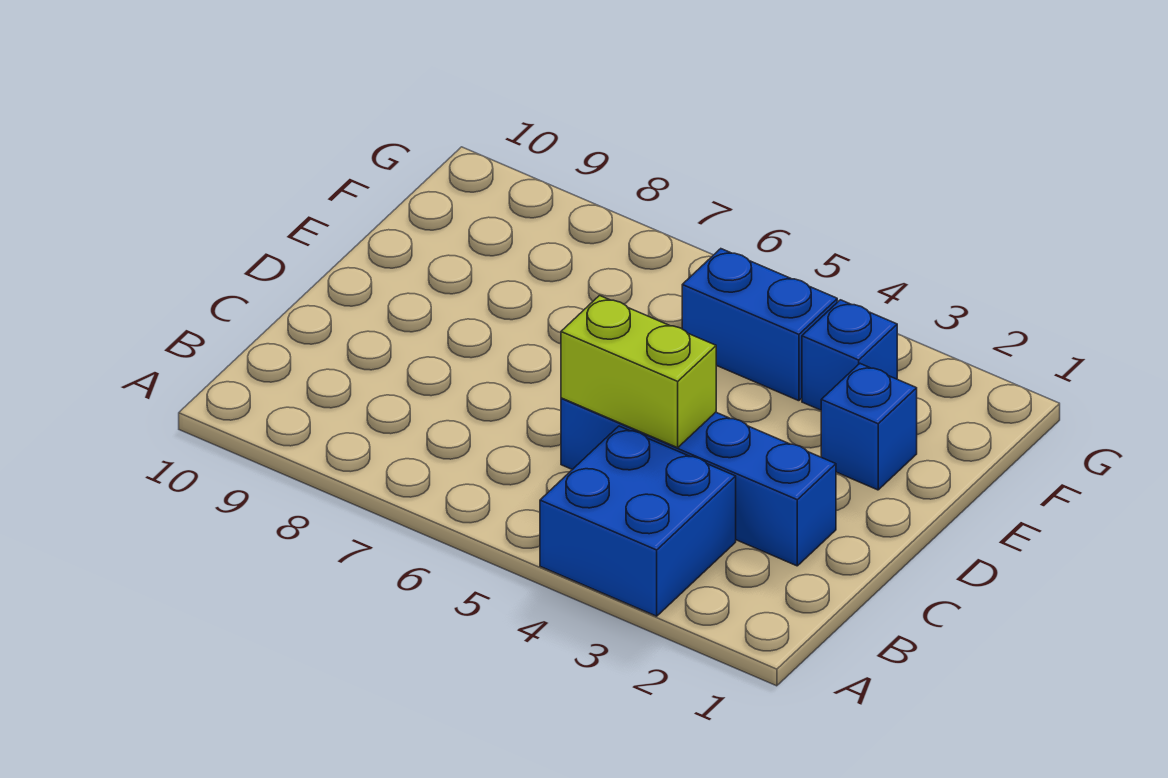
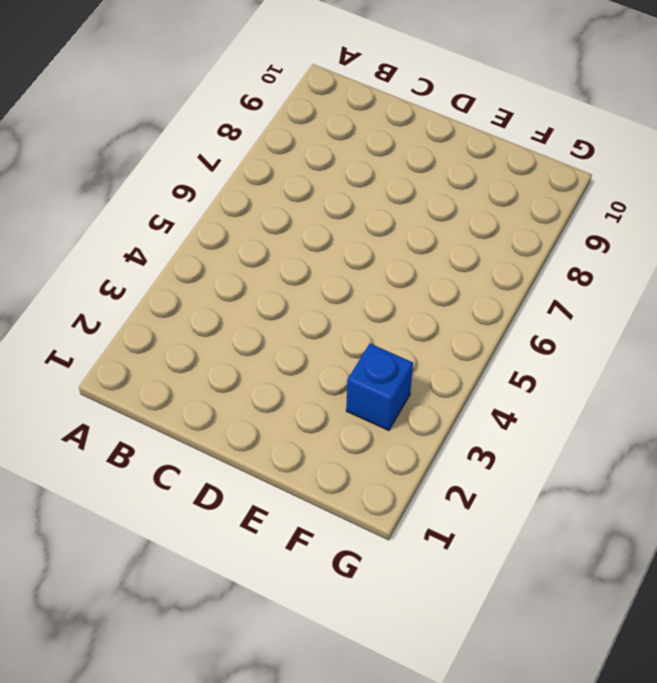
none -> blue 2x2 brick [540,426,736,616]
none -> blue 1x4 brick [561,398,836,566]

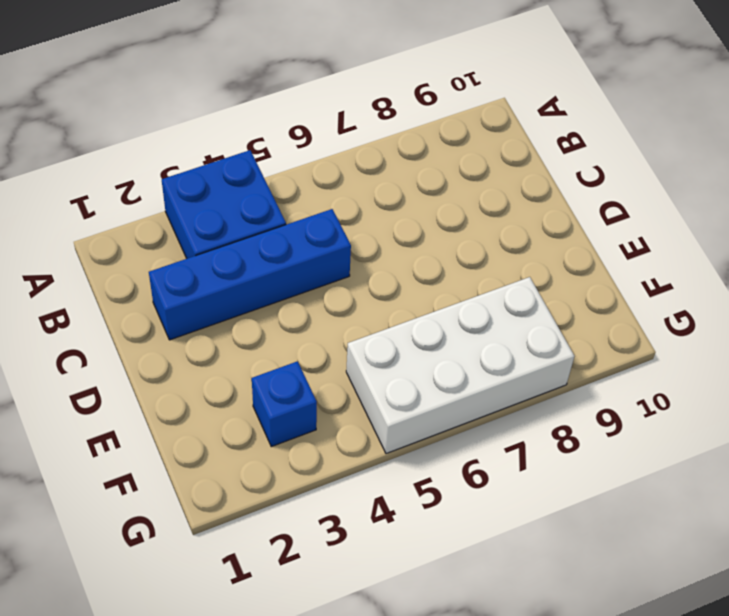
white 2x4 brick [346,277,575,454] -> blue 1x2 brick [682,249,837,401]
none -> blue 1x1 brick [821,364,917,490]
none -> lime 1x2 brick [561,296,716,448]

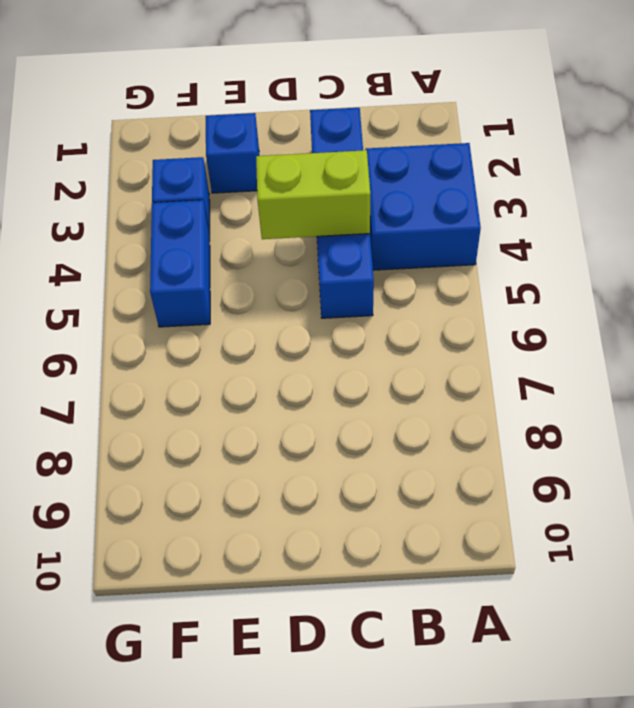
lime 1x2 brick [256,150,370,239] -> lime 1x2 brick turned to [561,296,716,448]

